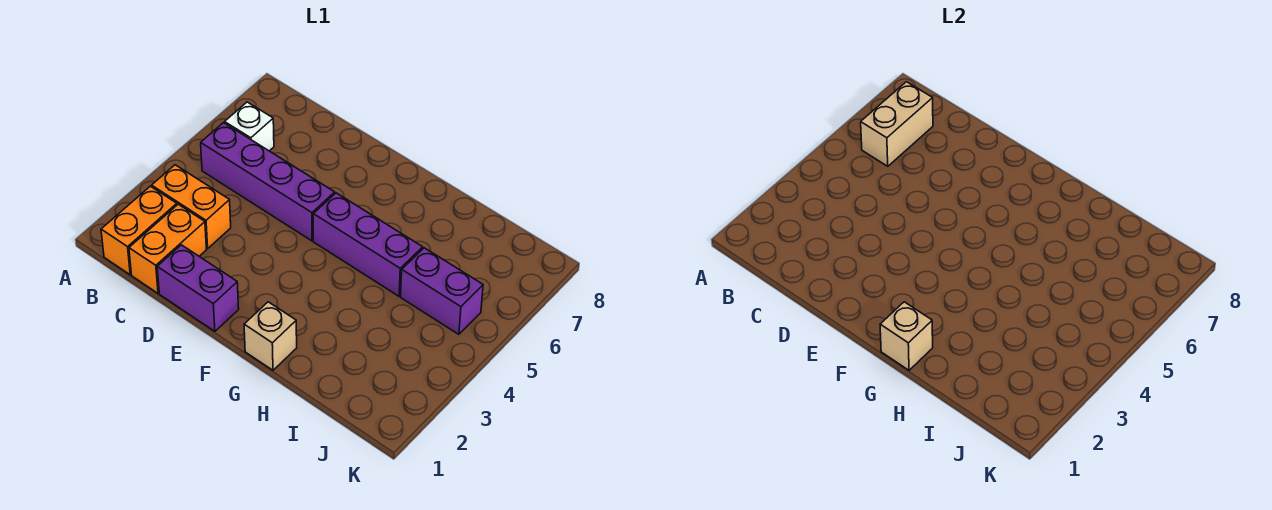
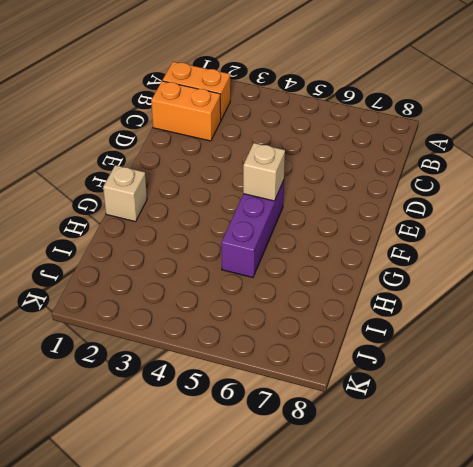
tan 1x1 brick [243,143,285,201] -> tan 1x1 brick moved to [880,302,933,370]
none -> orange 1x2 brick [152,165,231,248]
none -> purple 1x4 brick [201,123,335,241]

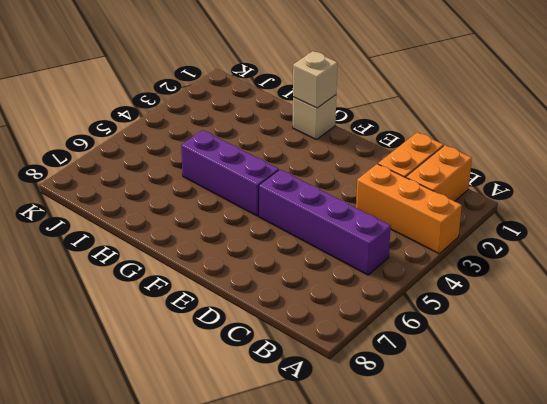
orange 1x3 brick [356,164,462,254] -> orange 1x2 brick [152,165,231,248]
none -> white 1x1 brick [225,102,274,151]
none -> purple 1x2 brick [157,245,239,331]

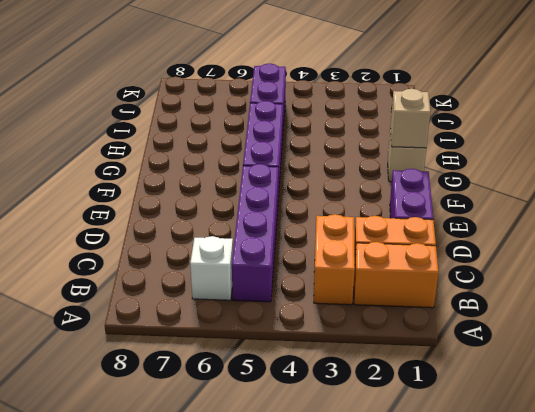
none -> tan 1x2 brick [861,82,933,166]

